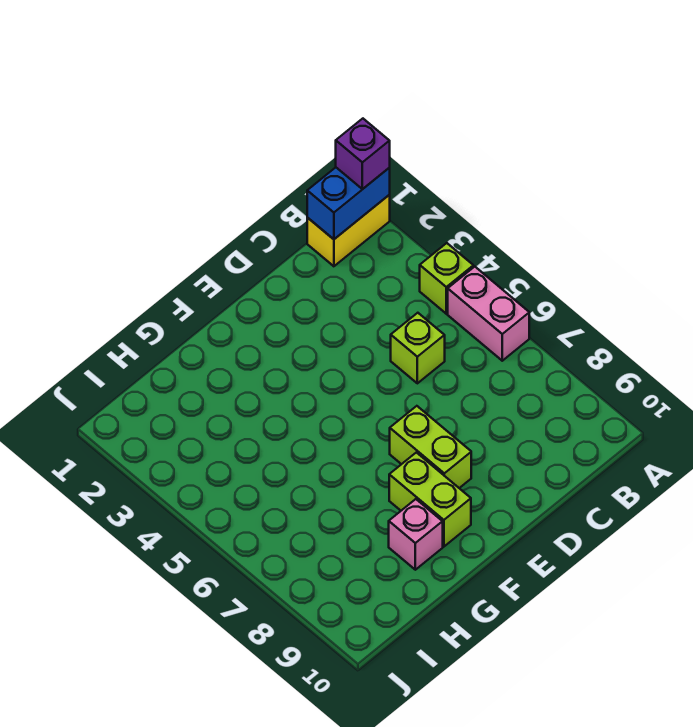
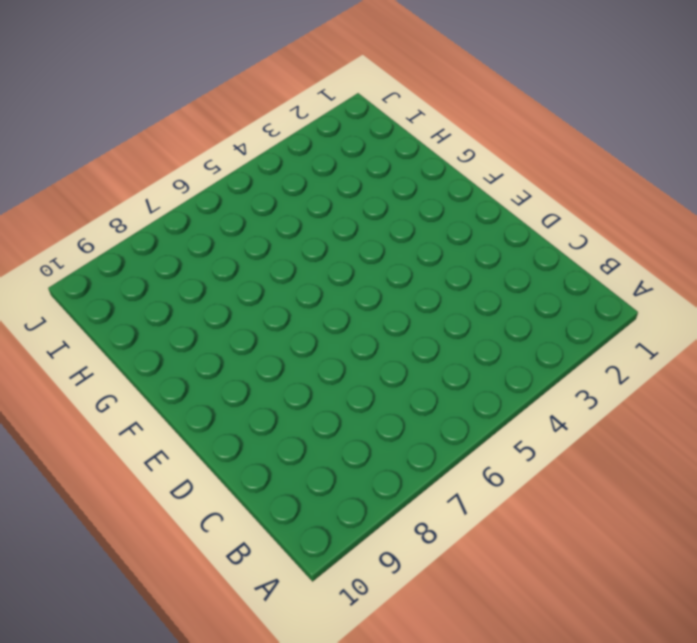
none -> yellow 1x2 brick [307,195,390,266]
none -> lime 1x1 brick [420,243,473,314]

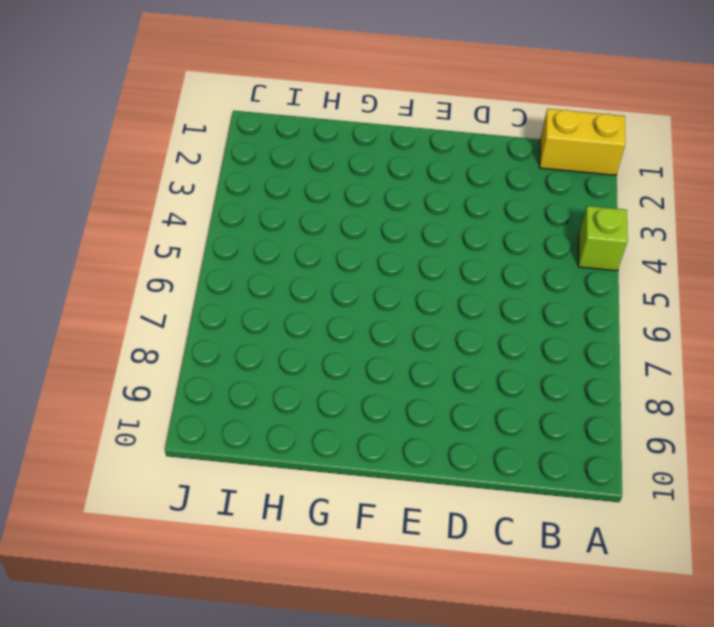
none -> pink 1x2 brick [448,267,529,361]
none -> lime 1x1 brick [391,313,445,383]

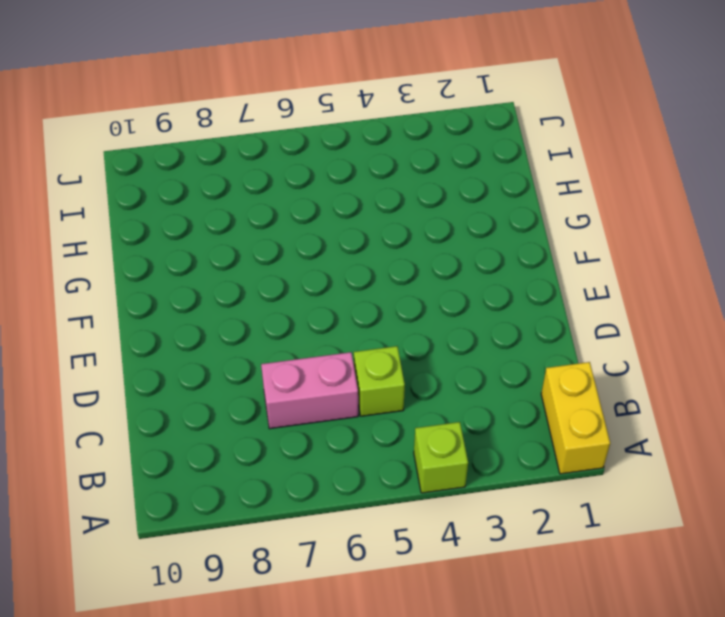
pink 1x2 brick [261,352,358,429] -> pink 1x2 brick moved to [448,267,529,361]
none -> lime 1x2 brick [390,406,471,488]
none -> lime 1x2 brick [389,452,471,547]

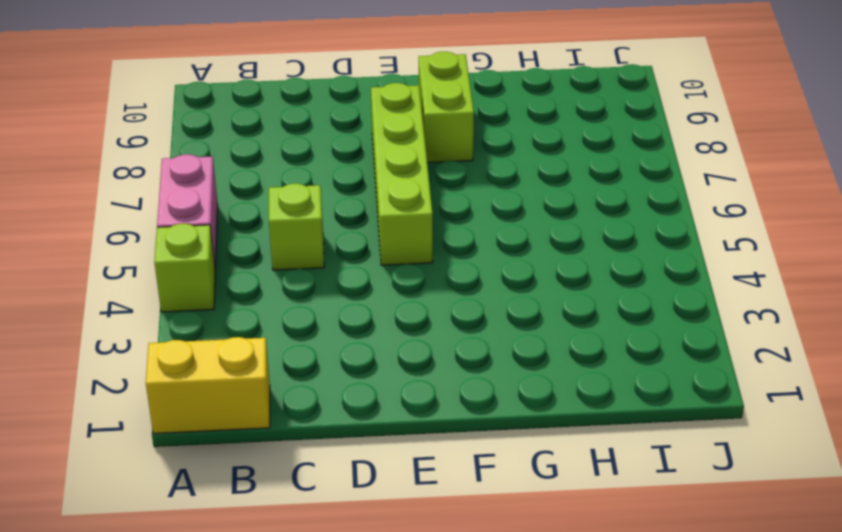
lime 1x4 brick [371,83,433,265] -> lime 1x2 brick [390,406,471,488]
none -> pink 1x1 brick [389,499,443,570]
none -> blue 1x2 brick [307,167,390,239]

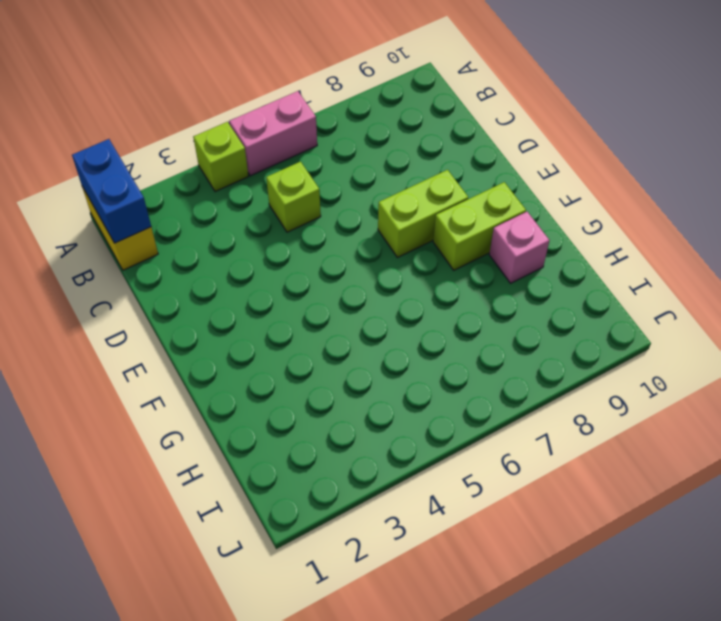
none -> purple 1x1 brick [336,119,390,189]

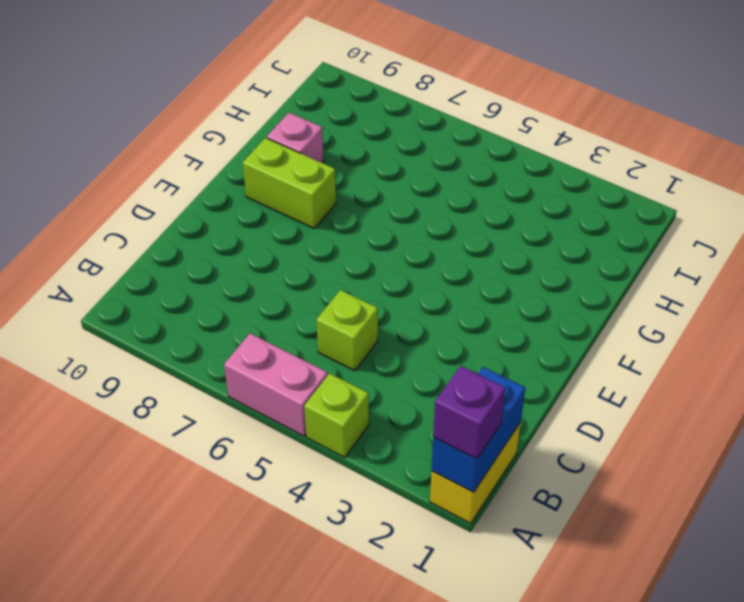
none -> lime 1x2 brick [390,406,471,488]

